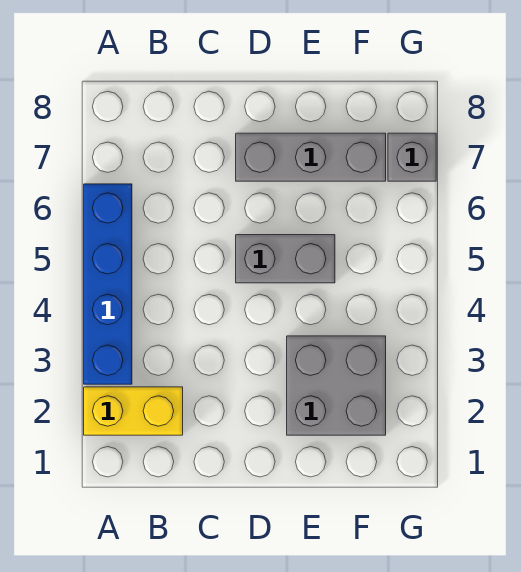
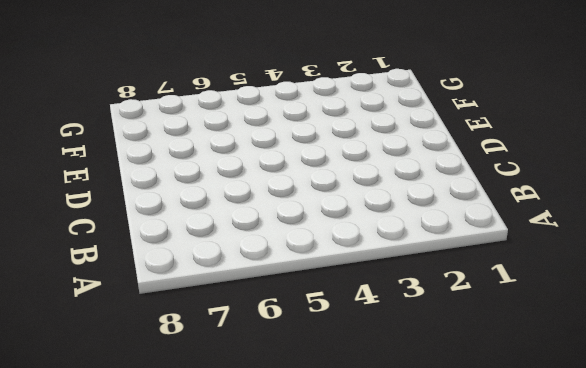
none -> yellow 1x2 brick [84,387,183,435]
none -> blue 1x4 brick [84,184,132,384]

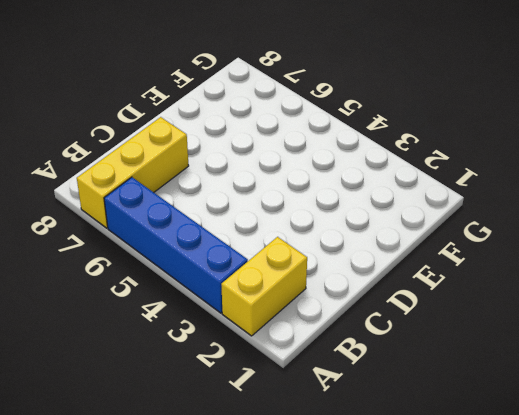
yellow 1x3 brick [77,117,189,228] -> none
none -> grey 1x2 brick [236,235,335,283]
none -> grey 1x3 brick [236,133,386,181]

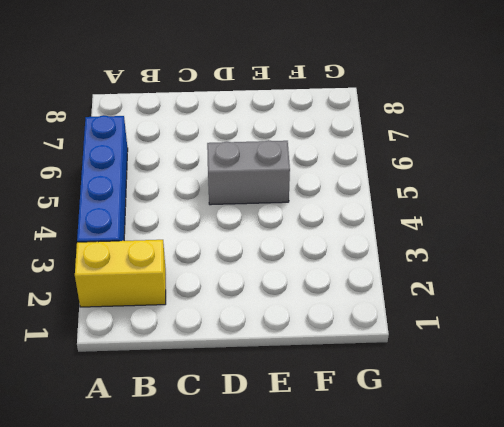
none -> grey 1x3 brick [236,133,386,181]
none -> grey 2x2 brick [287,336,386,435]

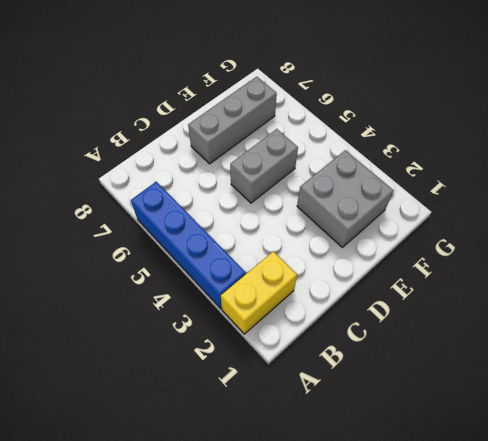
none -> grey 1x1 brick [388,133,436,181]

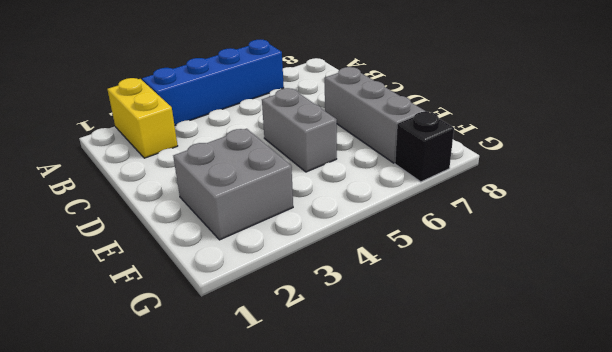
black 1x1 brick [395,112,454,182] -> grey 1x1 brick [388,133,436,181]

